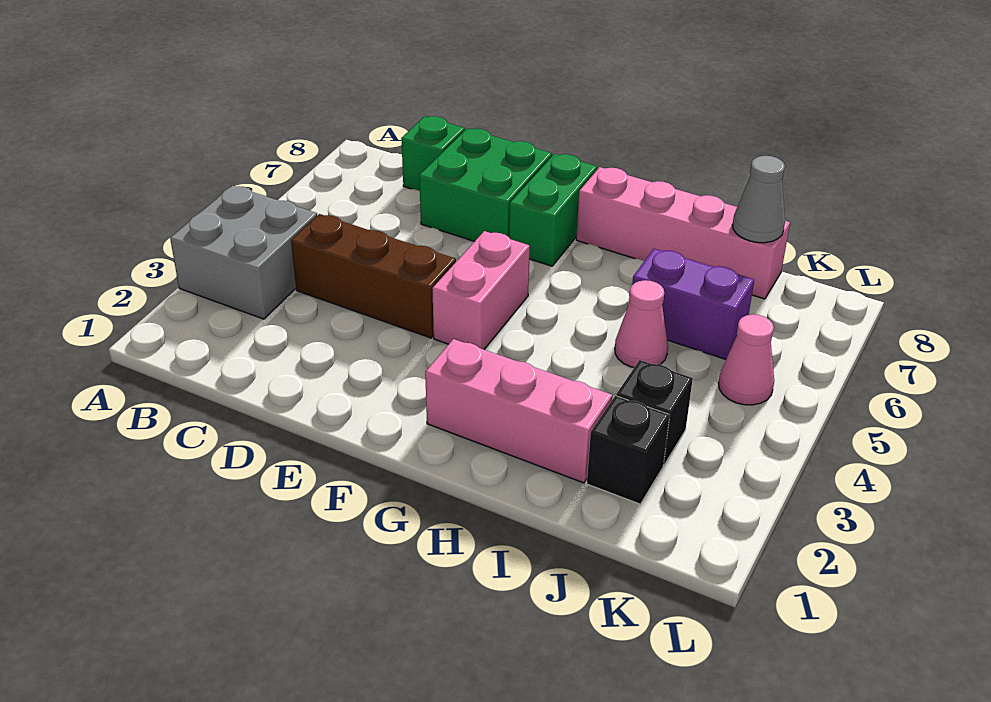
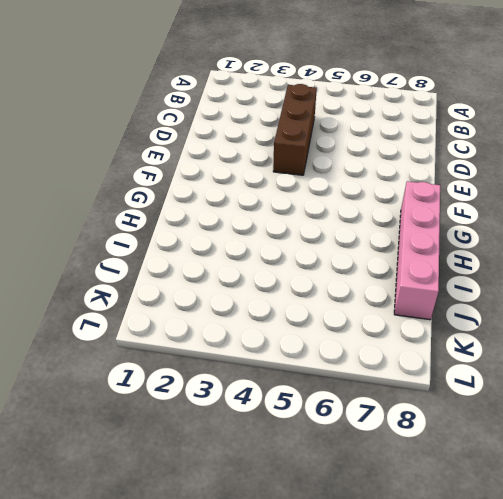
none -> grey 2x2 brick [170,186,317,319]
none -> green 1x1 brick [401,116,465,191]
none -> green 2x2 brick [419,129,552,241]

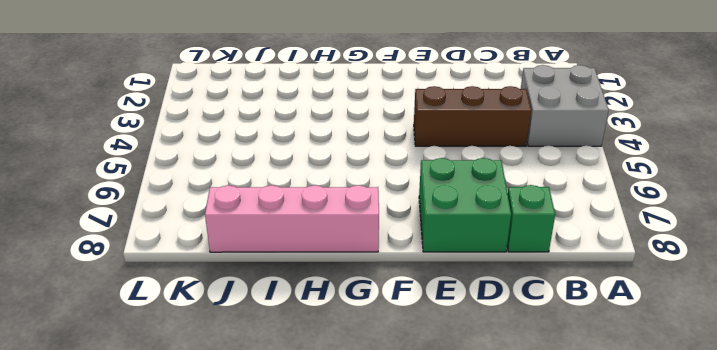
none -> pink 1x2 brick [432,231,530,349]
none -> green 1x2 brick [509,154,597,266]
none -> pink 1x3 brick [425,339,612,483]

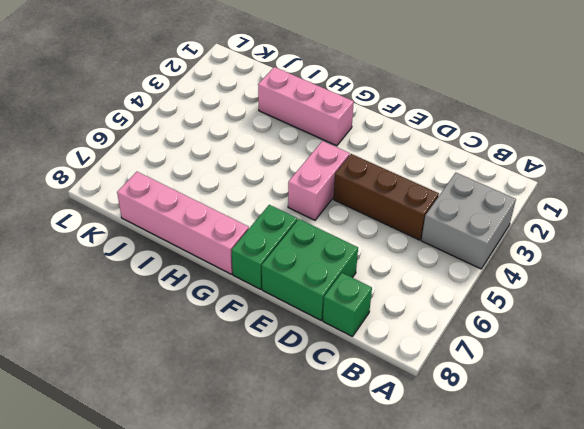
none -> pink 1x1 cone [615,280,668,368]
none -> purple 1x2 brick [632,249,754,359]
none -> black 1x1 brick [587,396,670,504]

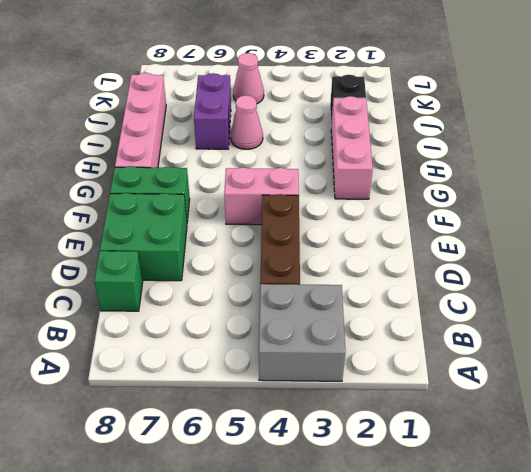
none -> black 1x1 brick [616,360,693,465]
none -> grey 1x1 cone [732,156,785,243]

